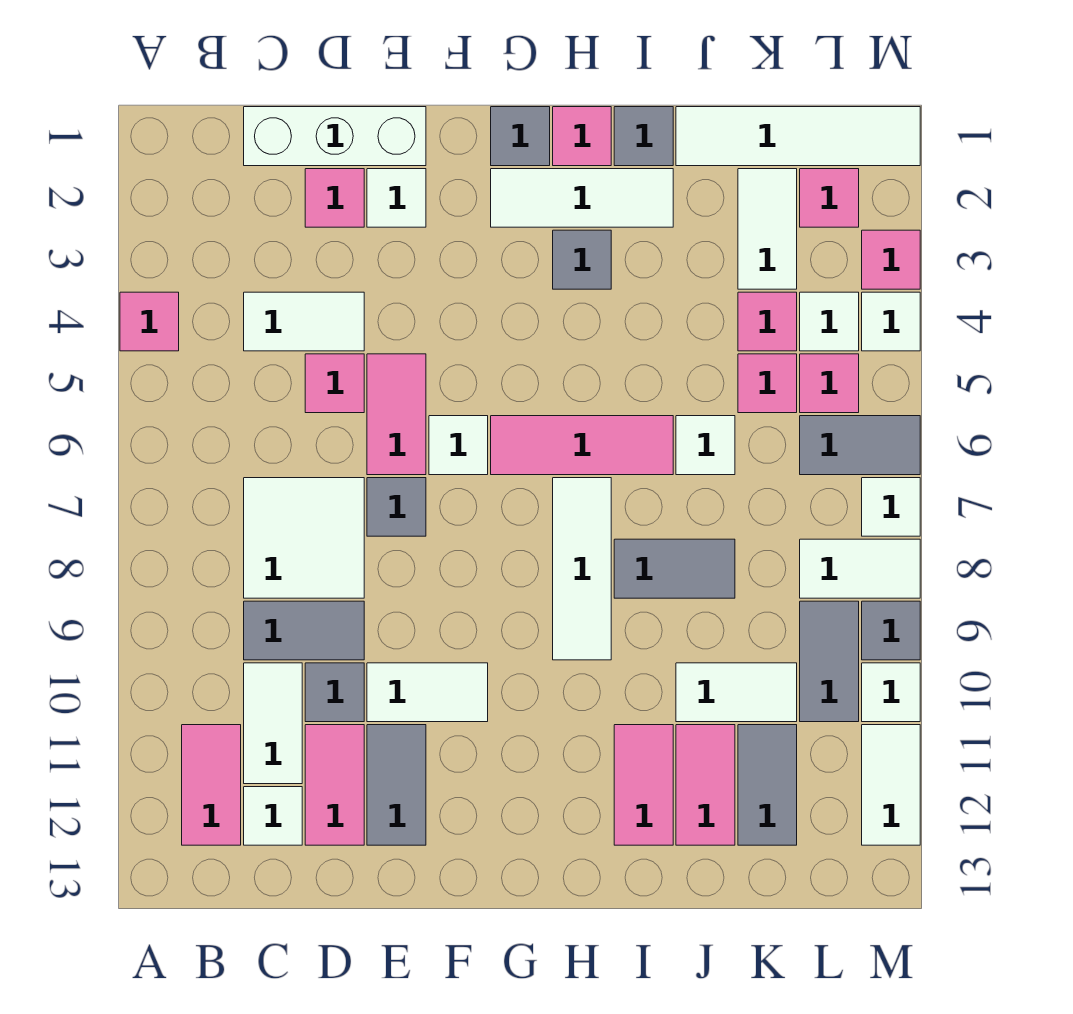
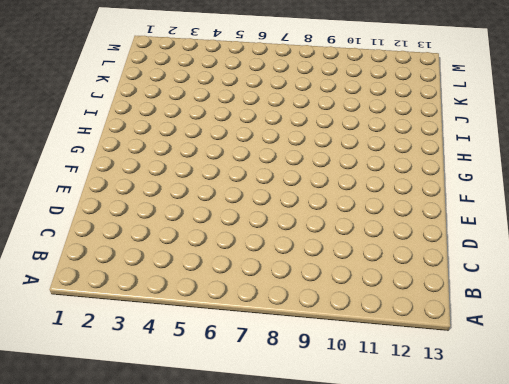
none -> pink 1x1 tile [120,292,179,351]
none -> pink 1x2 tile [182,725,241,845]
none -> white 1x3 brick [244,107,426,166]
none -> white 1x2 tile [244,292,364,351]

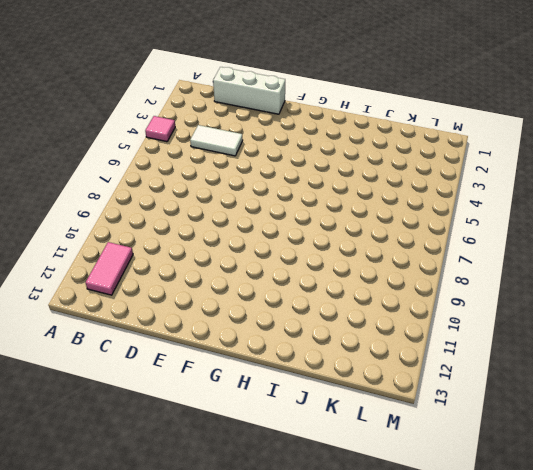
none -> white 2x2 tile [244,478,364,598]
none -> grey 1x2 tile [244,601,364,660]
none -> white 1x2 tile [244,663,302,784]
none -> white 1x1 tile [244,787,302,845]

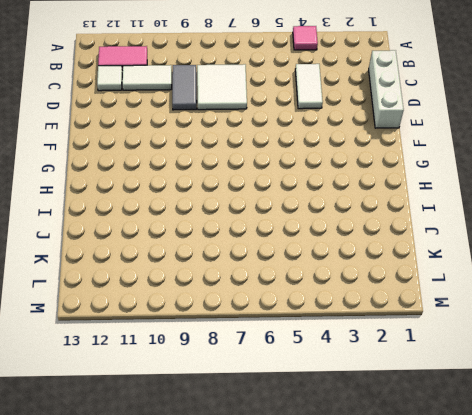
none -> pink 1x1 tile [305,169,364,227]
none -> pink 1x1 tile [305,354,364,413]
none -> grey 1x1 tile [305,663,364,722]
none -> pink 1x2 tile [305,725,364,845]

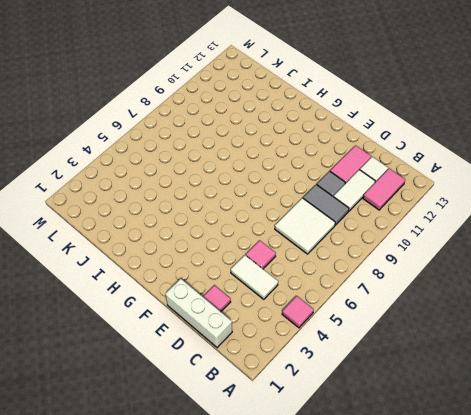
none -> white 1x1 tile [367,169,426,227]
none -> pink 1x2 tile [367,354,426,475]
none -> grey 1x1 tile [367,478,426,536]
none -> white 1x2 tile [367,663,488,722]

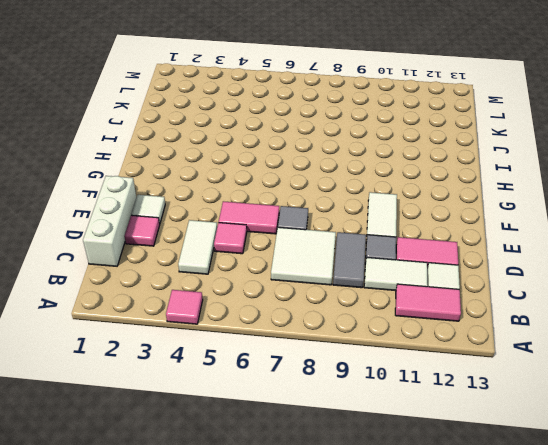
none -> grey 1x2 tile [367,725,426,845]
none -> white 1x1 tile [429,416,488,475]
none -> grey 1x1 tile [491,107,550,166]
none -> white 1x3 tile [491,169,673,227]

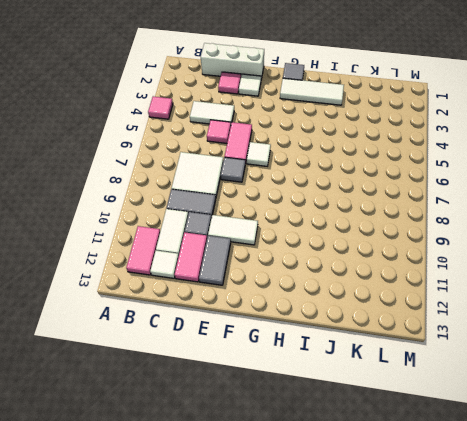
none -> pink 1x3 tile [491,416,673,475]
none -> pink 1x1 tile [553,107,611,166]
none -> grey 1x1 tile [553,230,611,289]
none -> white 1x3 tile [553,478,611,660]

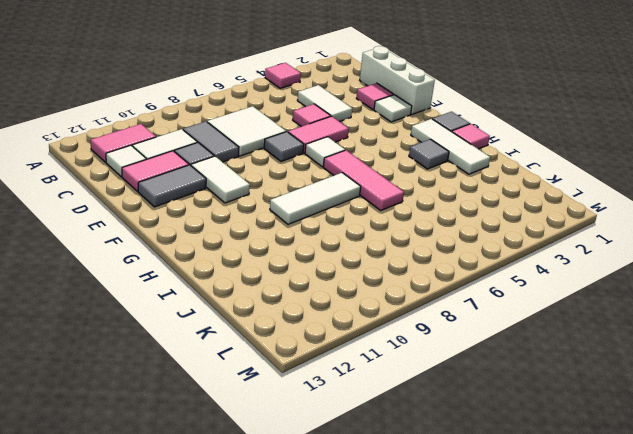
none -> grey 1x1 tile [614,107,673,166]
none -> grey 1x2 tile [614,539,735,598]
none -> pink 1x2 tile [614,725,673,845]
none -> white 1x4 tile [676,107,920,166]

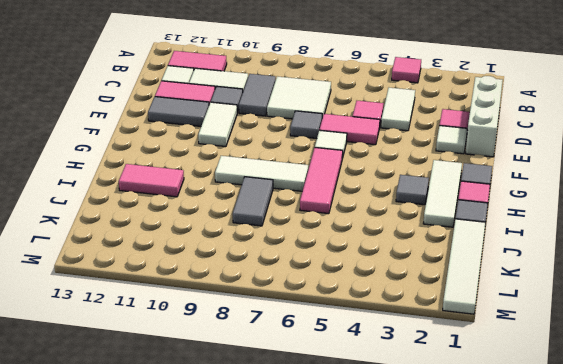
none -> white 1x1 tile [676,416,735,475]
none -> white 1x2 tile [676,663,797,722]
none -> pink 1x2 tile [676,725,735,845]
none -> white 1x2 tile [738,169,797,289]

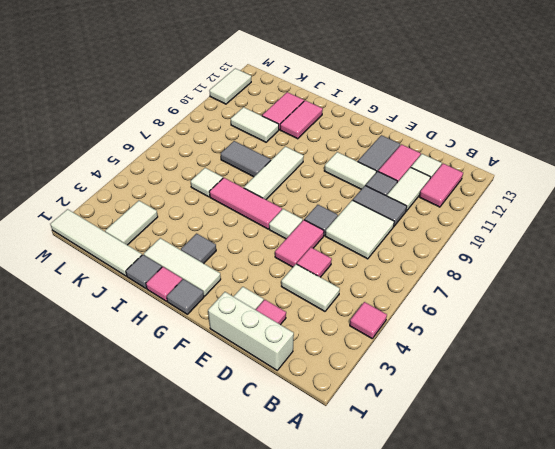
none -> pink 1x1 tile [738,292,797,351]
none -> pink 1x1 tile [738,354,797,413]
none -> grey 1x2 tile [738,725,797,845]
none -> pink 1x1 tile [800,169,859,227]

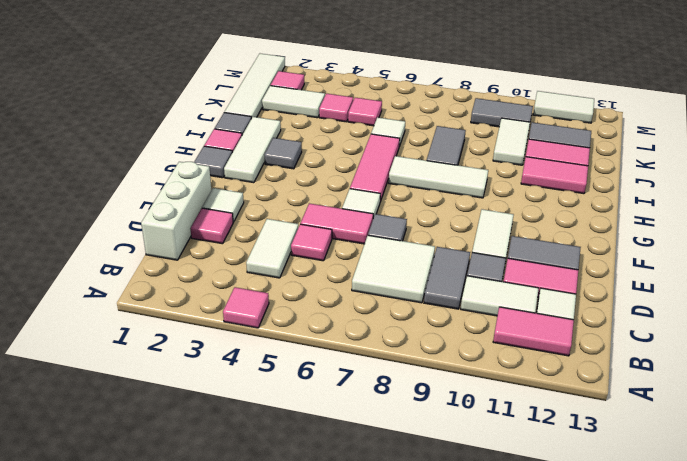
none -> white 1x1 tile [800,292,859,351]
none -> pink 1x1 tile [800,354,859,413]
none -> grey 1x2 tile [800,416,920,475]
none -> white 1x2 tile [800,539,920,598]

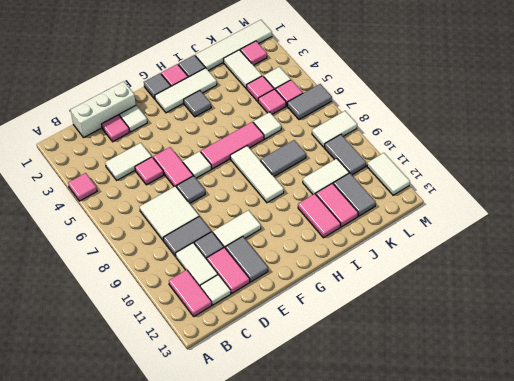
none -> pink 1x1 tile [862,230,920,289]
none -> white 1x1 tile [862,292,920,351]
none -> white 1x1 tile [862,478,920,536]
none -> grey 1x1 tile [862,601,920,660]

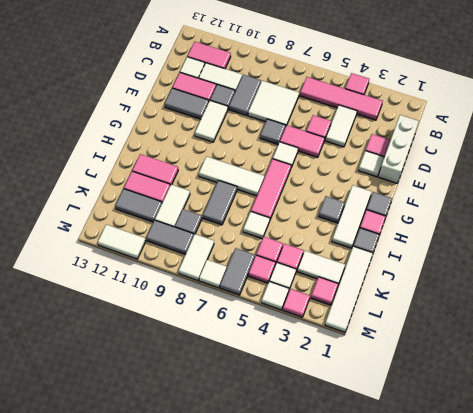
pink 1x4 tile [300,77,383,120] -> none
grey 1x1 tile [175,209,202,234] -> grey 1x1 tile moved to [862,601,920,660]
none -> white 1x1 tile [862,663,920,722]

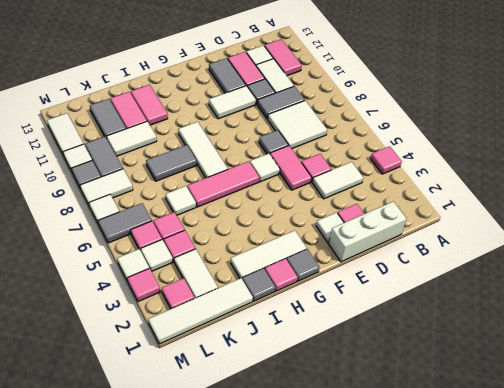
none -> grey 1x1 tile [553,230,611,289]

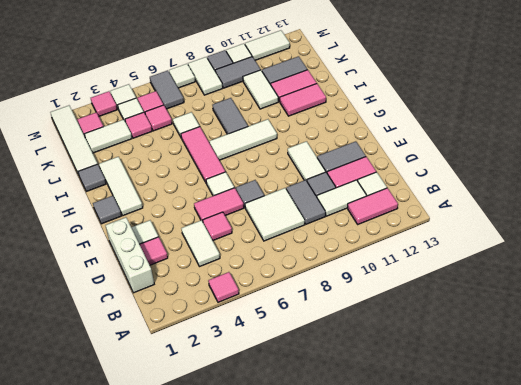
none -> pink 1x1 tile [553,107,611,166]
none -> grey 1x1 tile [553,230,611,289]

